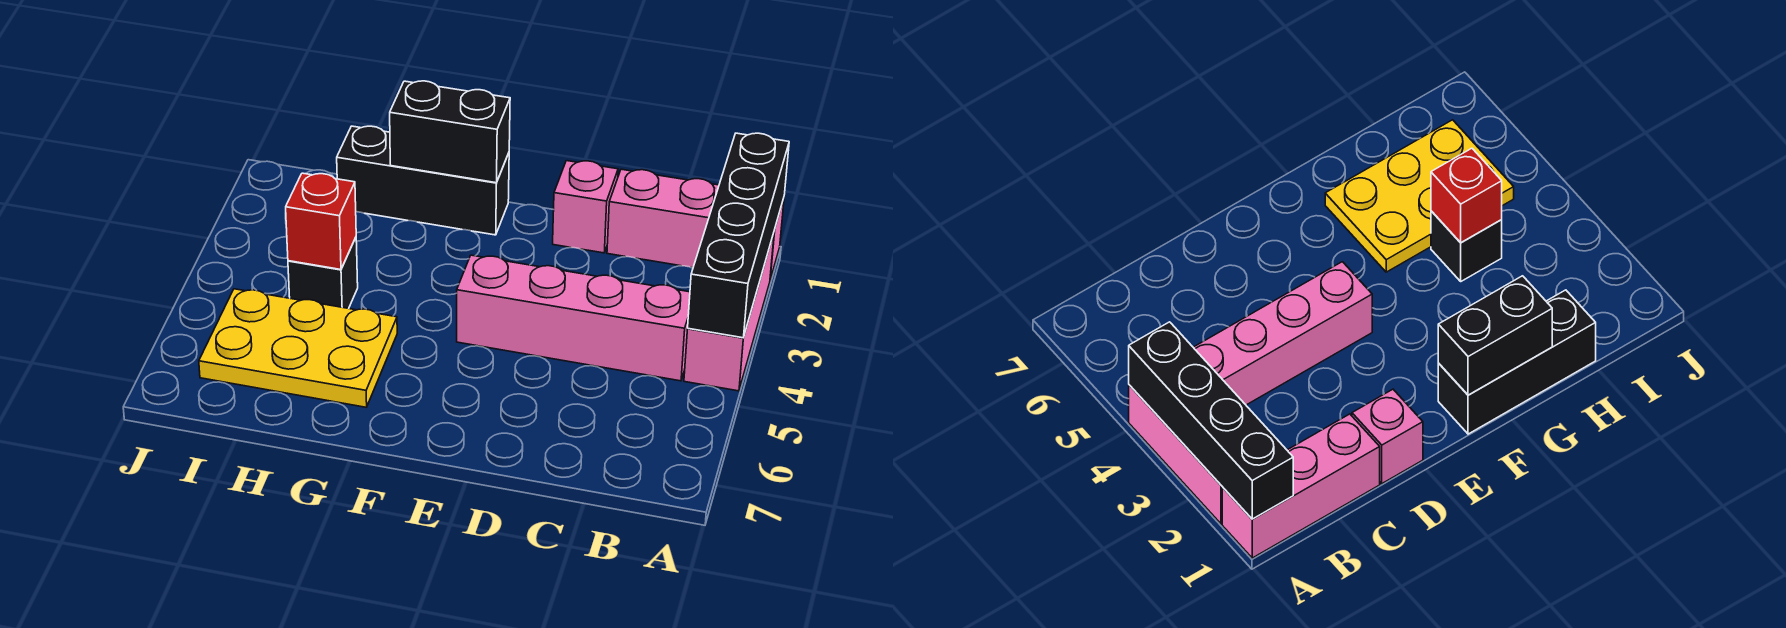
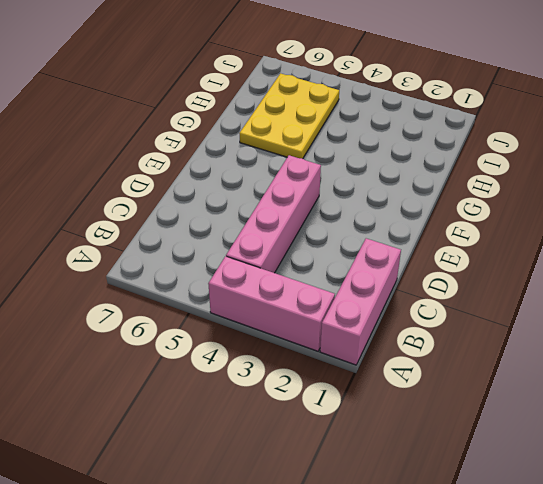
none -> pink 1x1 brick [553,161,618,253]
none -> black 1x3 brick [337,126,509,235]

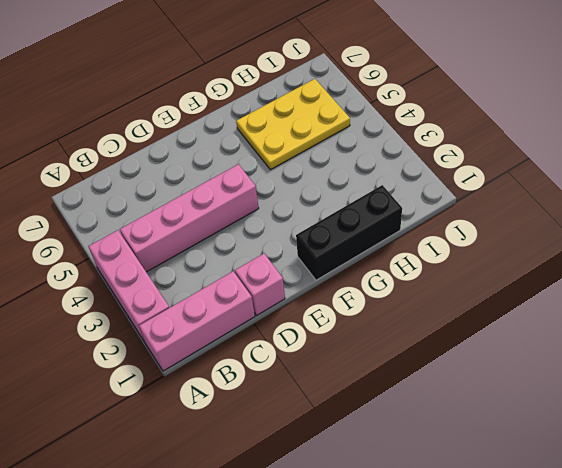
none -> black 1x1 brick [288,238,358,309]
none -> black 1x4 brick [688,133,789,338]

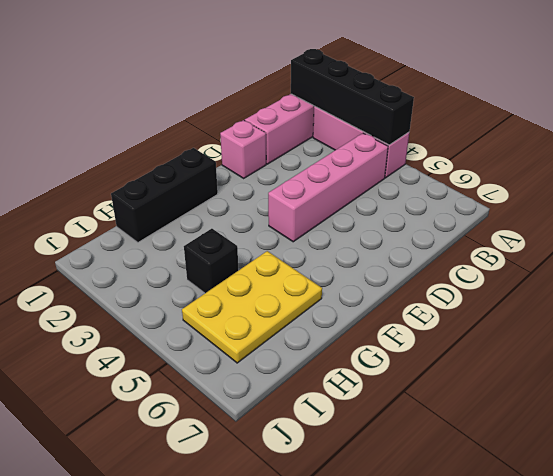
none -> black 1x2 brick [390,81,510,183]
none -> red 1x1 brick [286,173,356,270]

